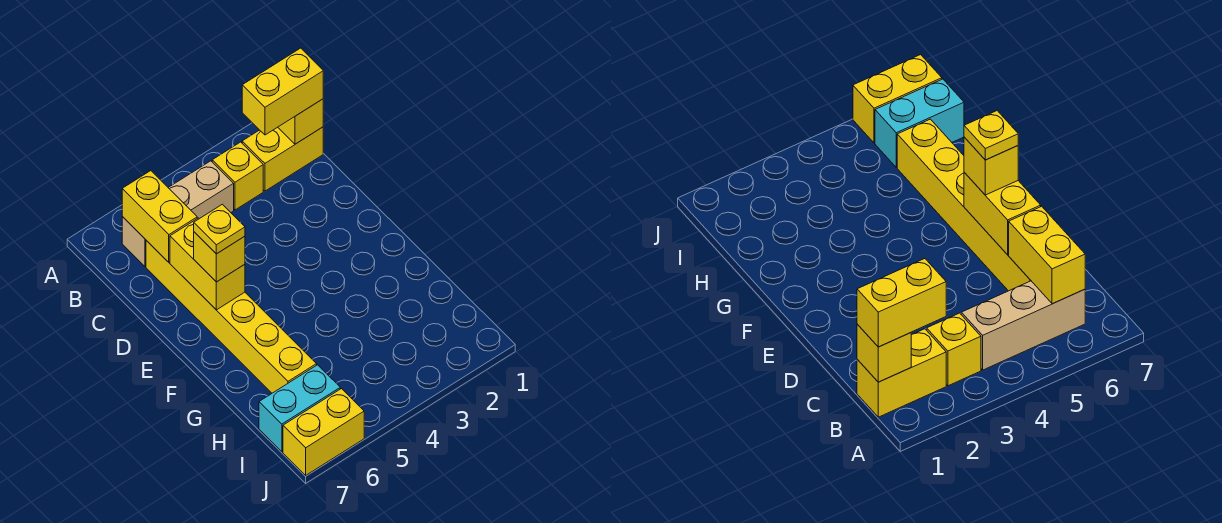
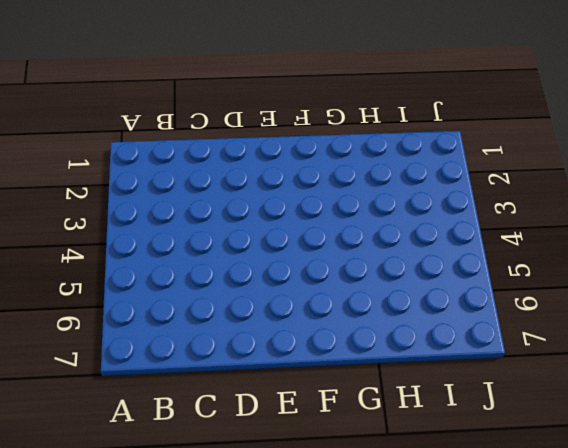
none -> yellow 1x2 brick [242,127,323,191]
none -> yellow 1x1 brick [212,142,263,210]
none -> tan 1x3 brick [122,161,234,267]

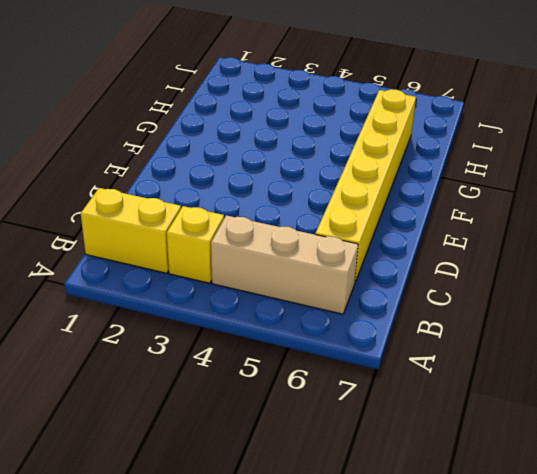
none -> cyan 1x2 brick [259,365,340,452]
none -> yellow 1x2 brick [283,389,364,475]
none -> yellow 1x1 brick [278,99,323,144]

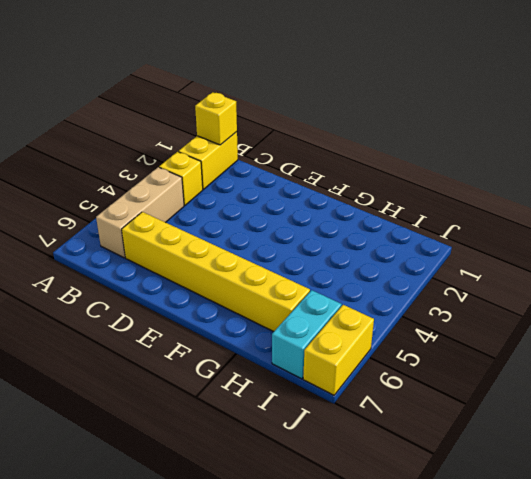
none -> yellow 1x2 brick [122,171,197,262]
none -> yellow 1x2 brick [170,218,245,310]
none -> yellow 1x2 brick [242,48,323,135]

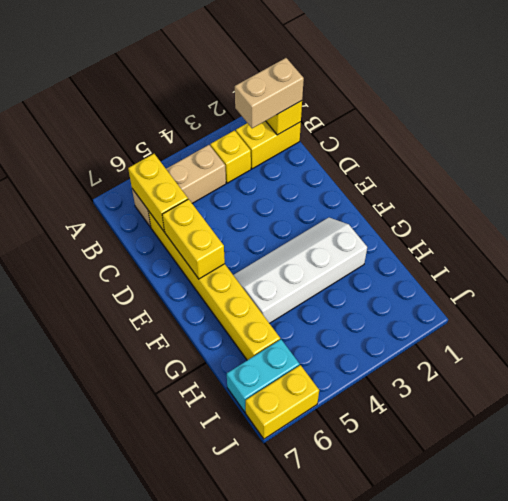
tan 1x2 brick [235,58,304,128] -> yellow 1x2 brick [242,48,323,135]
white 2x4 slope [233,218,367,323] -> none
none -> yellow 1x1 brick [194,232,245,282]
none -> yellow 1x1 plate [194,204,245,254]

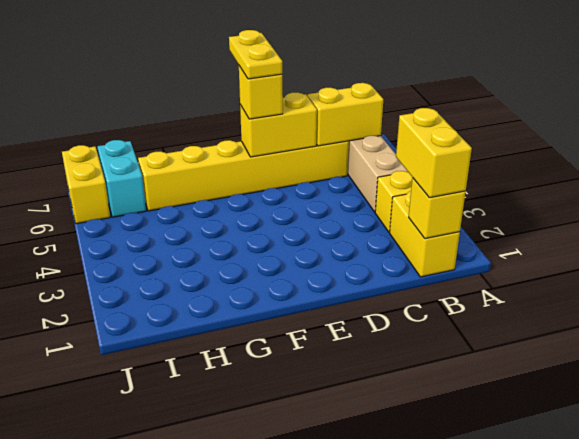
yellow 1x2 plate [229,30,282,79] -> yellow 1x1 plate [194,204,245,254]

